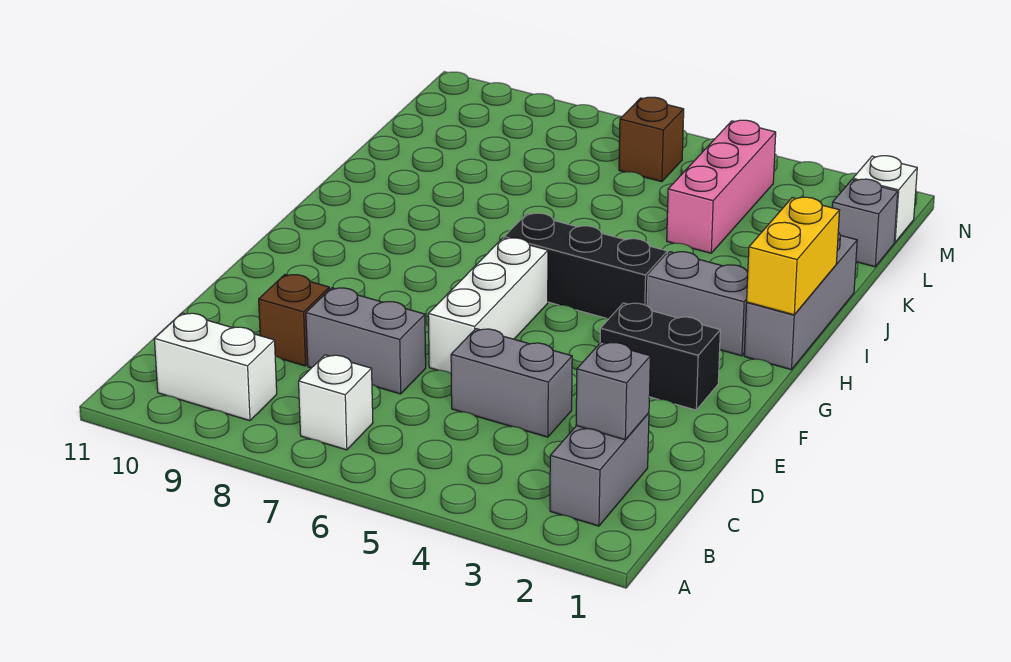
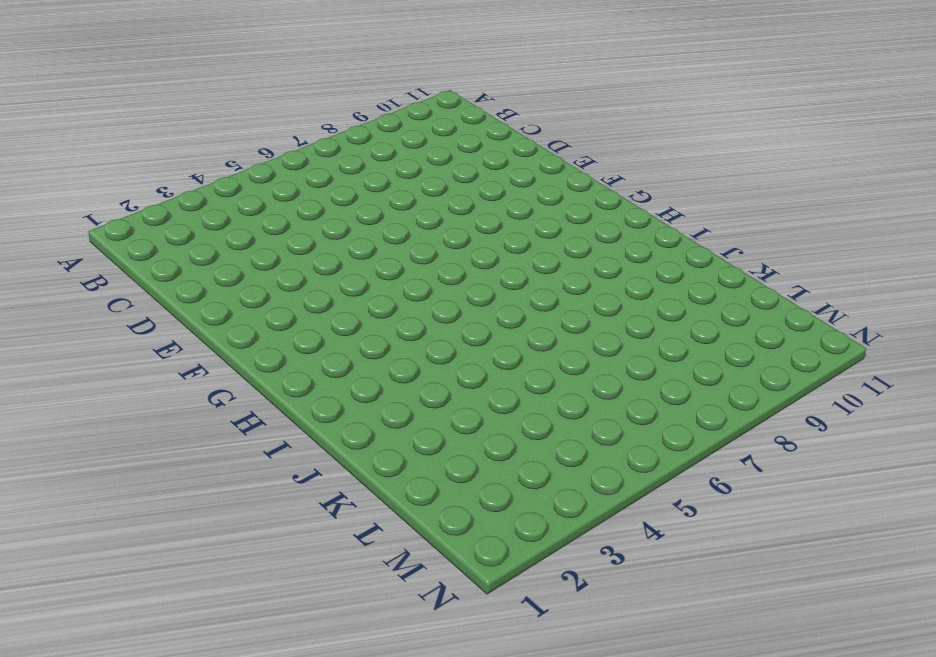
none -> grey 1x2 brick [550,413,649,526]
none -> white 1x1 brick [299,355,373,450]
none -> white 1x2 brick [154,313,277,421]

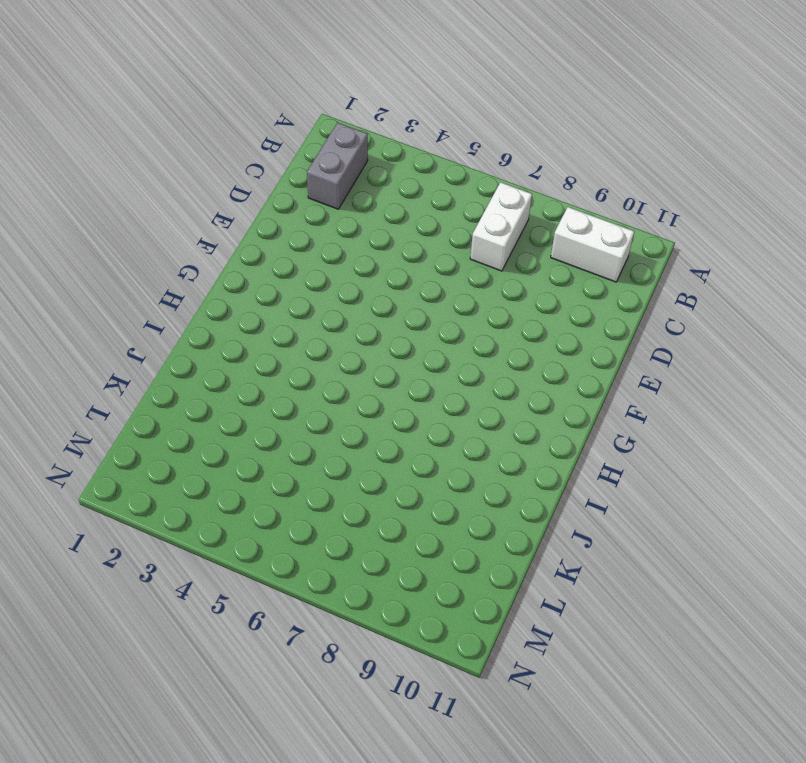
white 1x2 brick [470,182,532,271] -> white 1x1 brick [299,355,373,450]
none -> grey 1x2 brick [451,329,572,437]
none -> grey 1x2 brick [306,288,426,394]
none -> brown 1x1 brick [259,275,329,366]

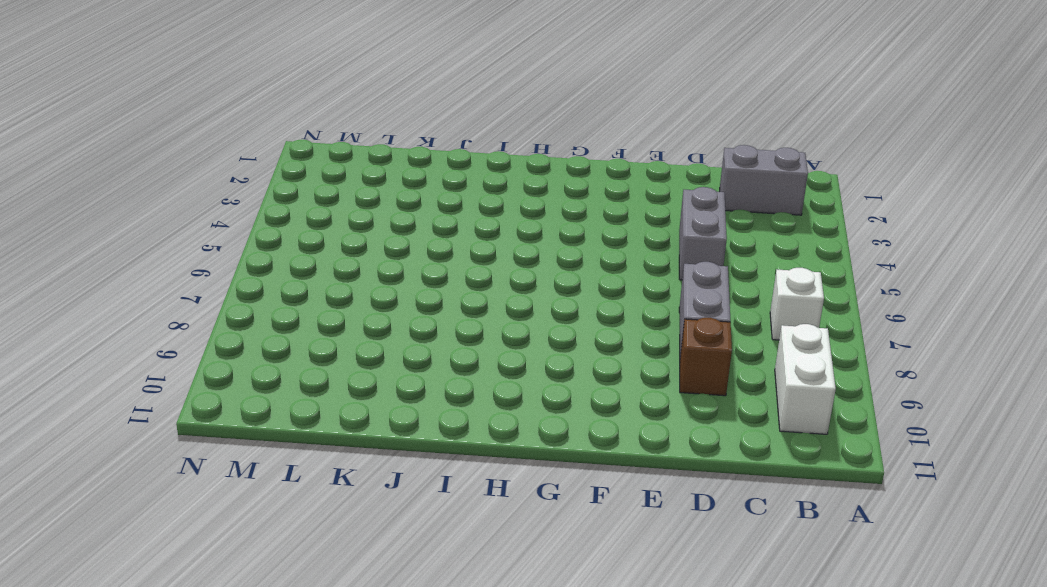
none -> white 1x3 brick [428,238,548,373]
none -> black 1x2 brick [600,303,720,410]
none -> grey 1x3 brick [744,232,857,370]

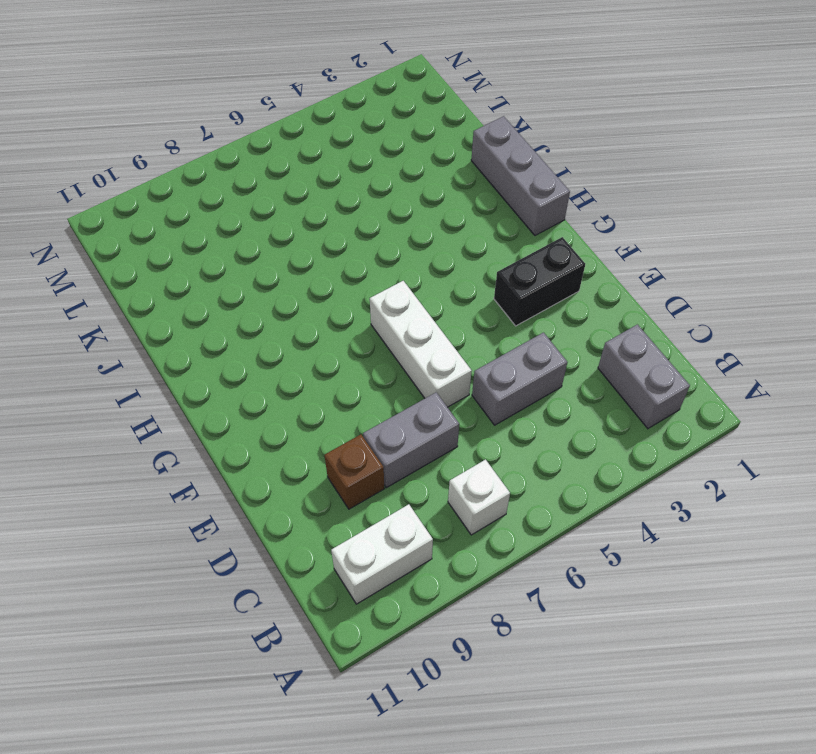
none -> grey 1x2 brick [647,252,748,356]
none -> black 1x3 brick [504,213,668,318]
none -> pink 1x3 brick [667,120,776,253]

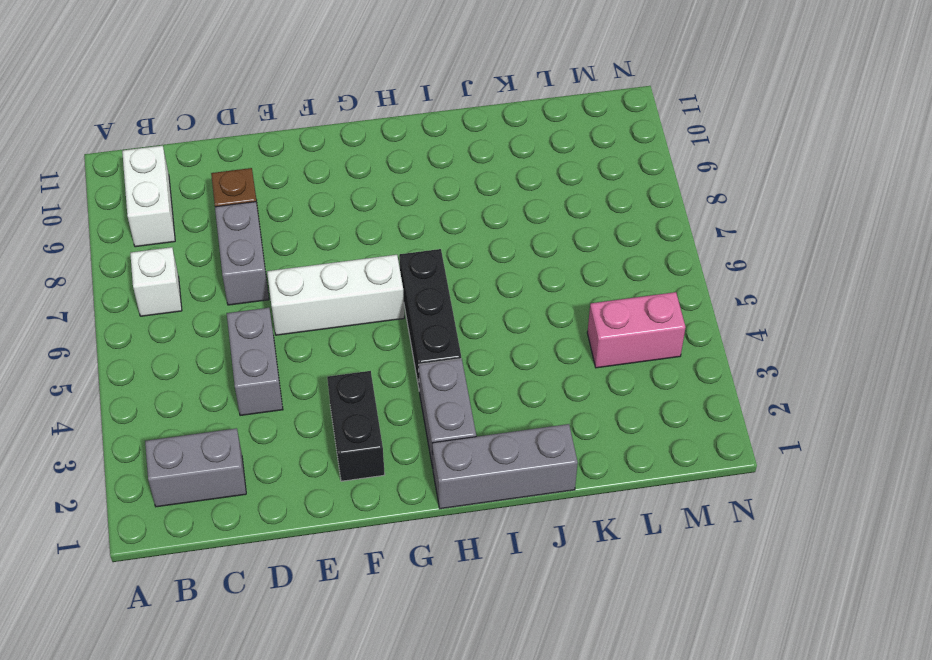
pink 1x2 brick [587,292,686,368] -> pink 1x3 brick [667,120,776,253]
none -> grey 1x1 brick [832,179,898,267]
none -> white 1x1 brick [853,156,917,242]
none -> brown 1x1 brick [619,97,684,182]

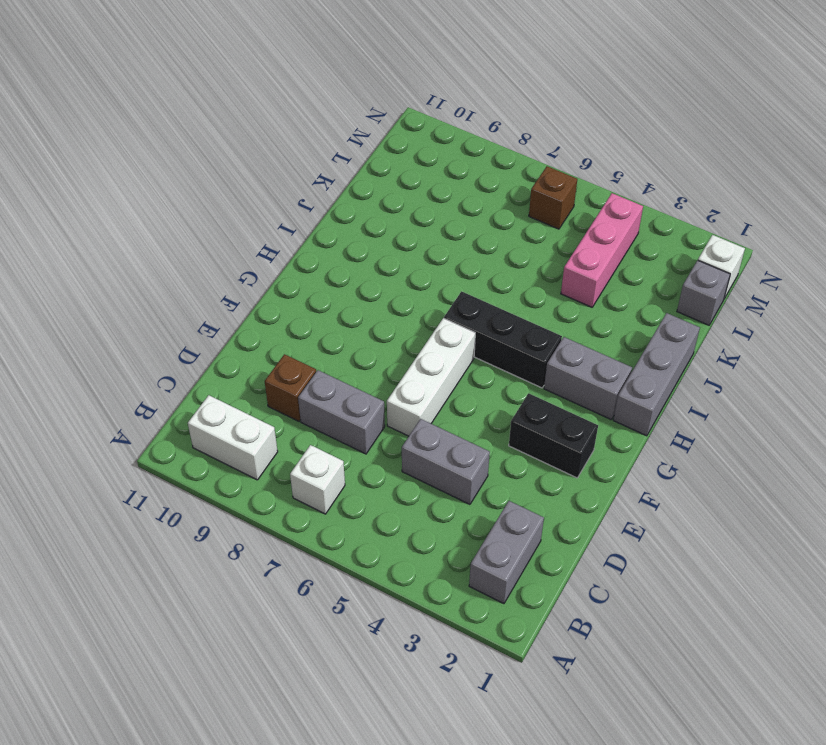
none -> grey 1x1 brick [576,342,650,440]
none -> yellow 1x2 brick [747,197,840,315]

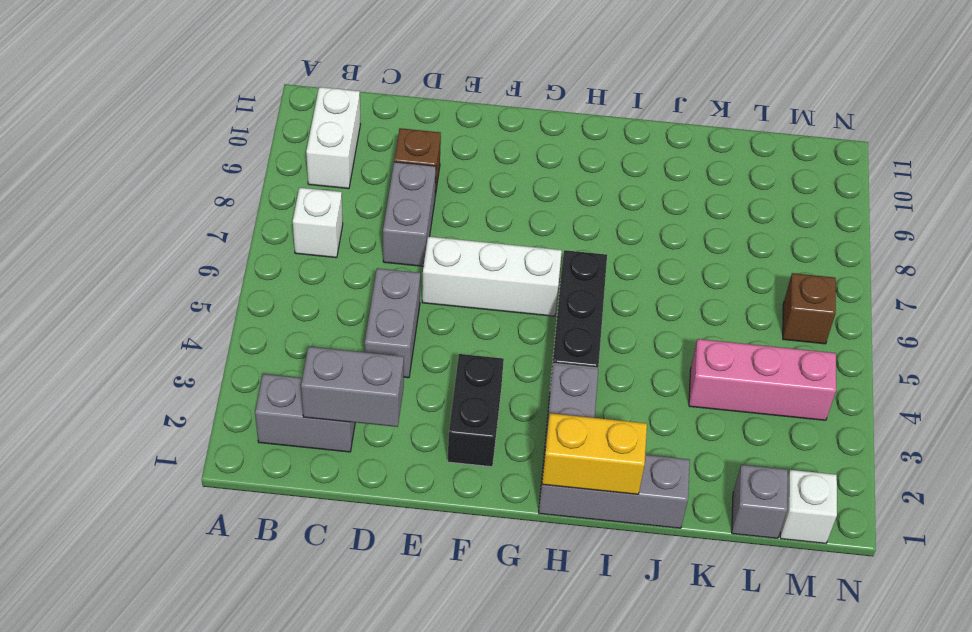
grey 1x2 brick [301,347,404,427] -> grey 1x1 brick [576,342,650,440]

